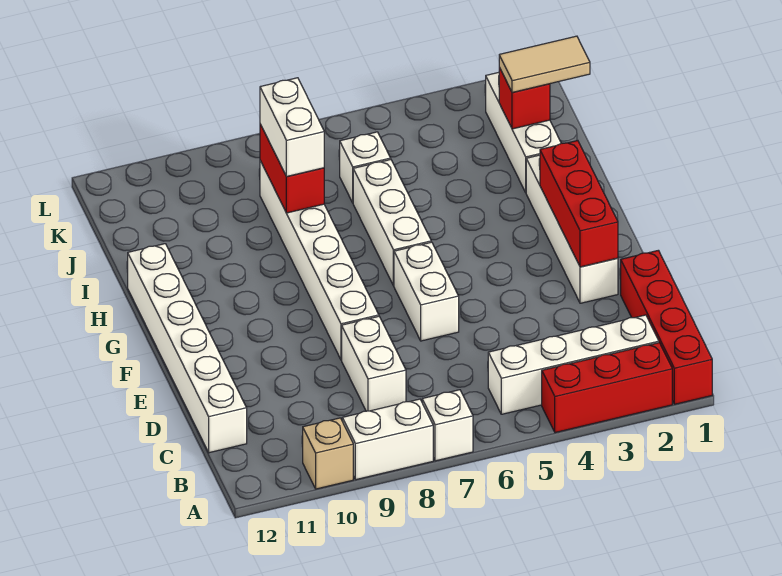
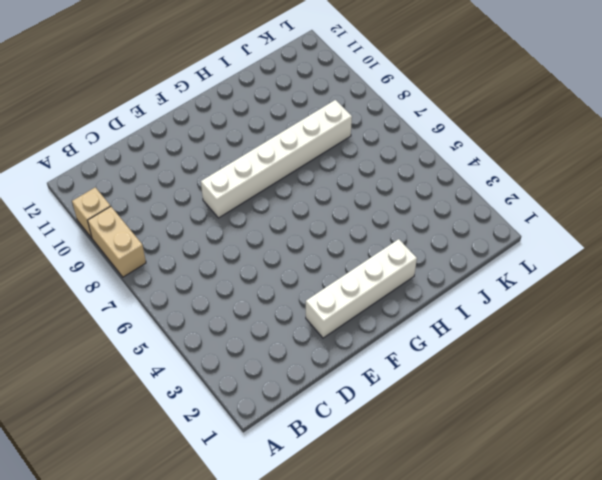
tan 1x2 brick [88,206,146,277] -> white 1x2 brick [342,399,433,480]
none -> red 1x4 brick [621,250,712,404]
none -> red 1x3 brick [542,343,672,433]
none -> white 1x1 brick [422,390,473,461]

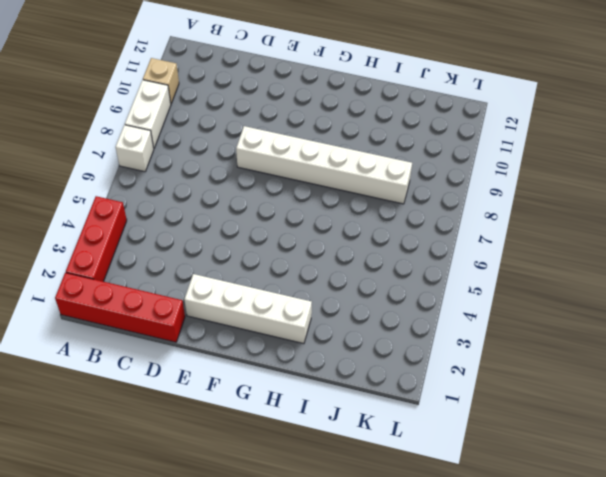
none -> white 1x4 brick [488,315,659,414]
none -> white 1x2 brick [342,316,406,411]
none -> white 1x6 brick [128,244,247,453]

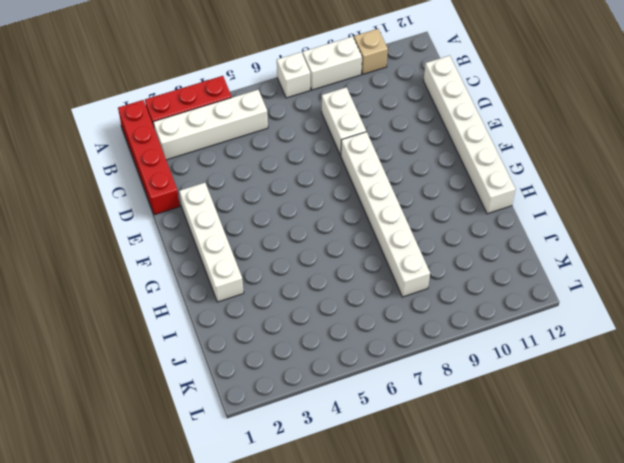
none -> white 1x2 brick [394,242,459,341]
none -> white 1x3 brick [353,160,431,286]
none -> white 1x3 brick [486,72,561,192]

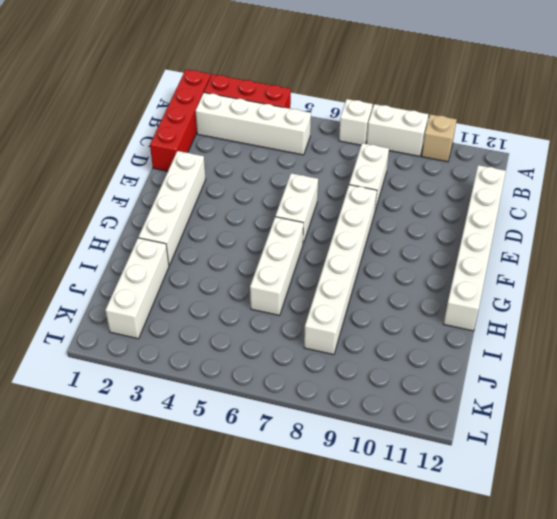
none -> white 1x1 brick [340,132,391,203]
none -> red 1x3 brick [540,141,618,267]
none -> red 1x2 brick [260,124,324,213]

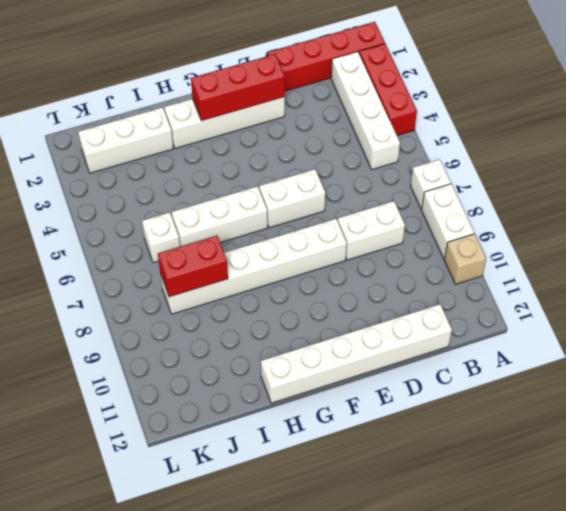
none -> red 1x1 brick [499,68,550,129]
none -> white 1x2 brick [260,78,324,177]
none -> tan 1x2 tile [499,36,590,93]

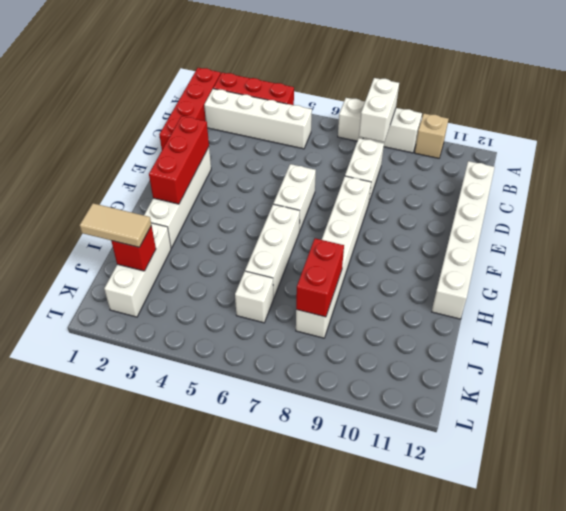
white 1x2 brick [359,78,399,142] -> white 1x2 brick moved to [260,78,324,177]

